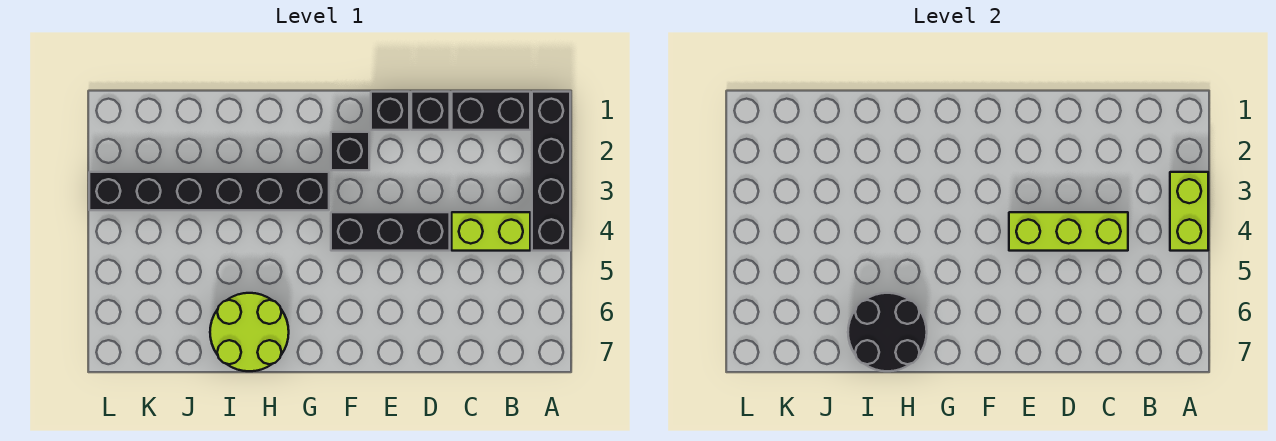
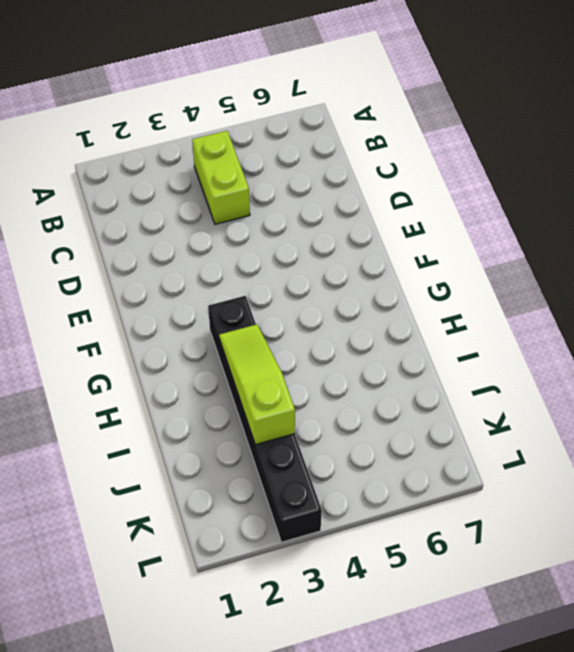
lime 1x3 slope [219,324,295,445] -> none
none -> black 1x4 brick [532,92,570,251]
none -> black 1x2 brick [452,92,530,130]
none -> black 1x1 brick [411,92,450,130]

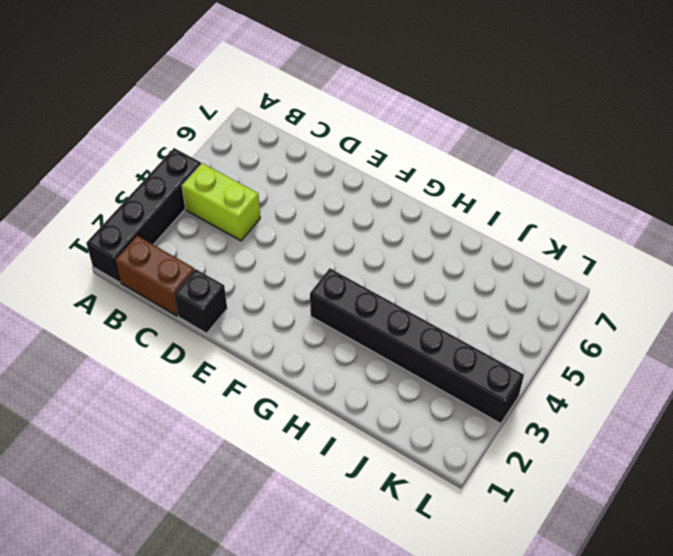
brown 1x2 brick [115,236,194,316] -> black 1x2 brick [452,92,530,130]
none -> black 1x3 brick [331,212,450,251]
none -> black 1x1 brick [371,92,409,130]
none -> black 1x1 brick [331,132,369,170]

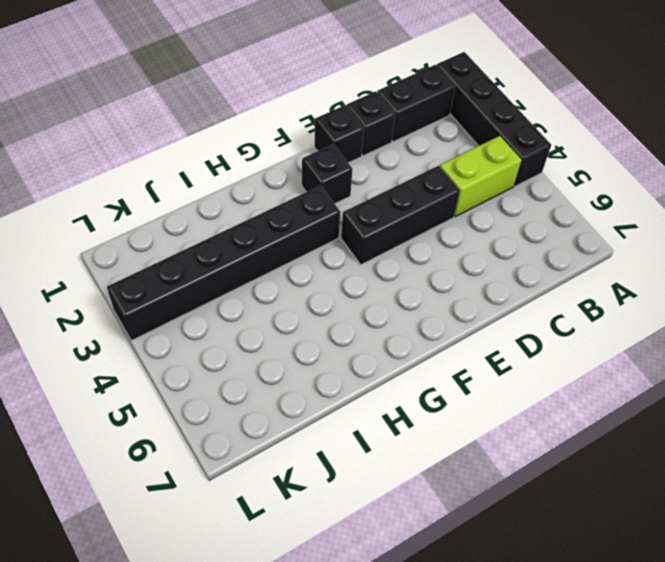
none -> lime 2x2 round brick [210,293,289,371]
none -> lime 1x2 brick [1170,172,1208,251]
none -> lime 1x3 brick [1009,212,1128,251]

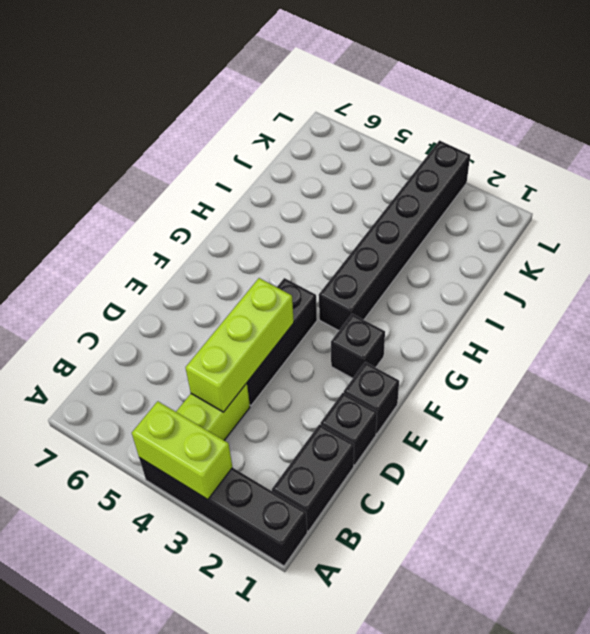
none -> lime 2x2 round brick [210,293,289,371]
none -> black 2x2 round brick [848,293,927,371]

